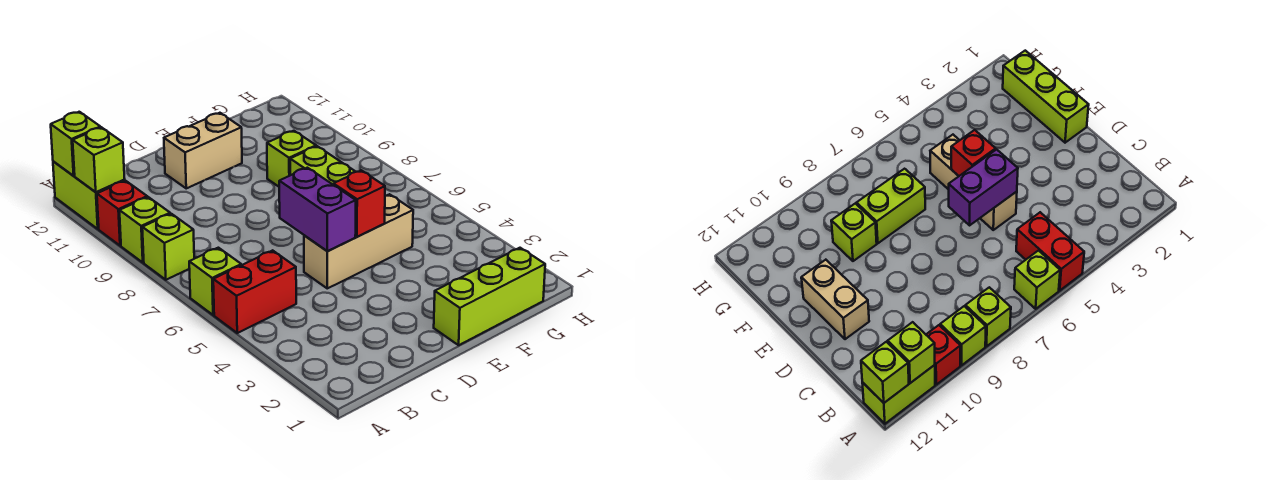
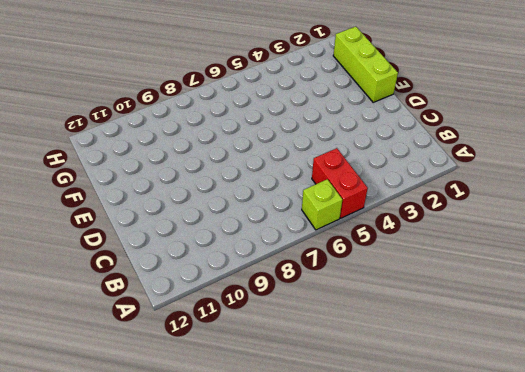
none -> lime 1x1 brick [142,214,194,280]
none -> lime 1x1 brick [119,197,170,262]
none -> red 1x1 brick [97,181,147,246]

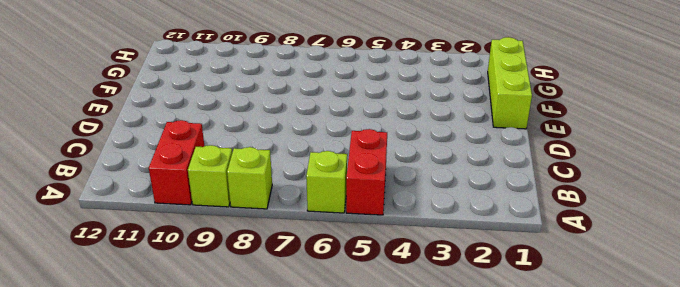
red 1x2 brick [149,120,204,205] -> red 1x1 brick [97,181,147,246]
none -> lime 1x2 brick [53,161,125,229]
none -> tan 1x3 brick [304,194,413,288]
none -> tan 1x2 brick [164,113,242,188]

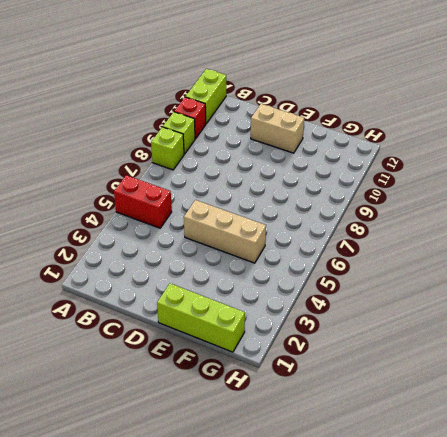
none -> lime 1x1 brick [189,248,241,315]
none -> lime 1x2 brick [290,146,356,184]
none -> lime 1x1 brick [267,131,316,187]

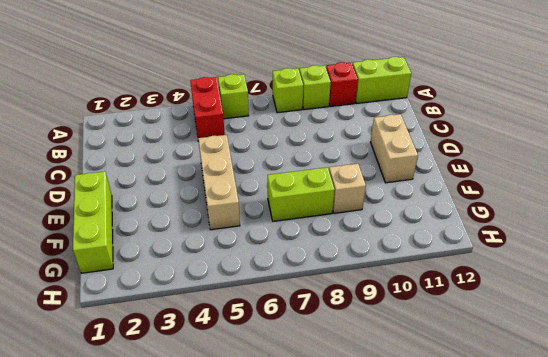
tan 1x1 brick [329,164,366,213] -> lime 1x1 brick [267,131,316,187]
none -> lime 1x1 brick [73,127,125,192]
none -> lime 1x1 brick [51,112,100,176]
none -> purple 1x2 brick [279,168,356,251]

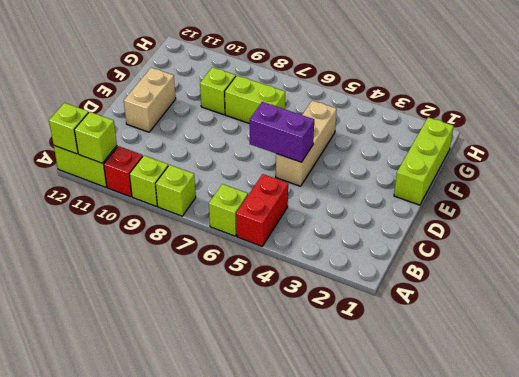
none -> red 1x1 brick [333,170,385,237]

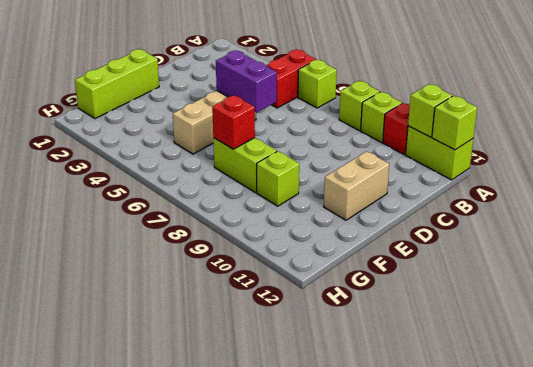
red 1x1 brick [212,95,255,149] -> red 1x1 brick moved to [333,170,385,237]

